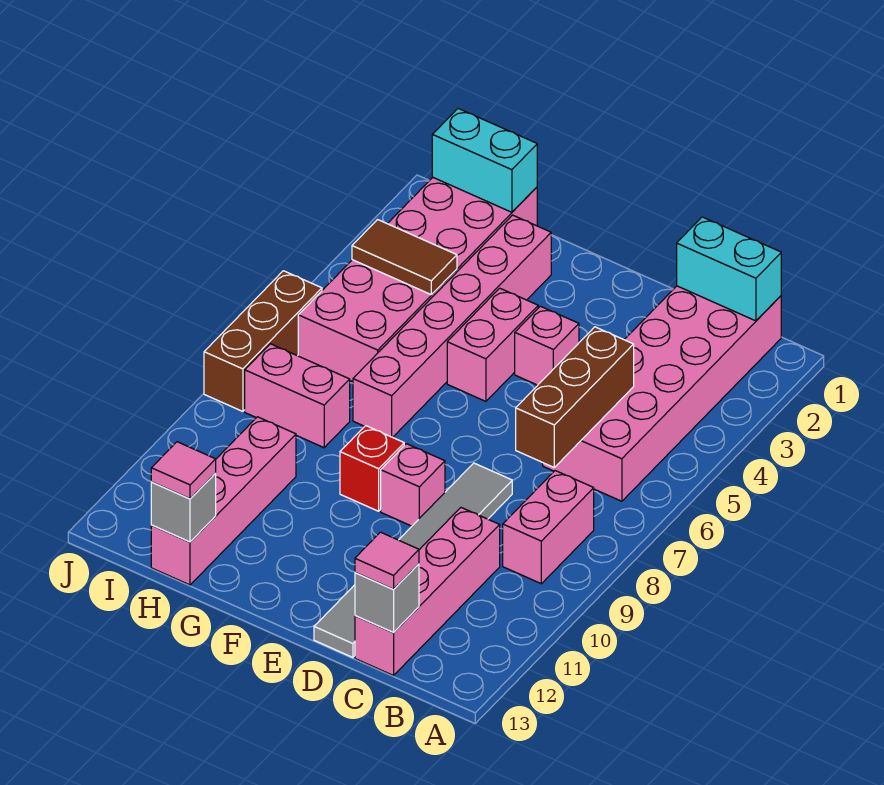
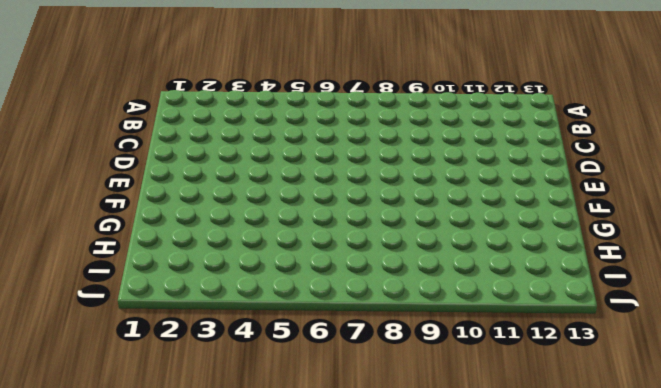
none -> pink 2x6 brick [543,286,781,501]
none -> pink 1x2 brick [503,471,594,584]
none -> pink 1x4 brick [355,508,500,676]

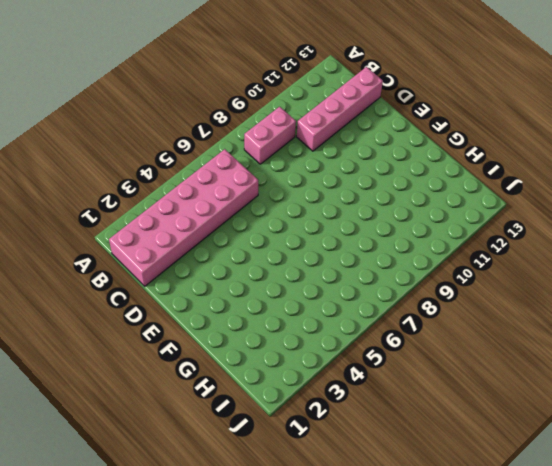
none -> grey 1x6 tile [314,463,512,657]
none -> pink 1x1 brick [515,306,579,385]
none -> pink 1x1 brick [381,444,445,526]

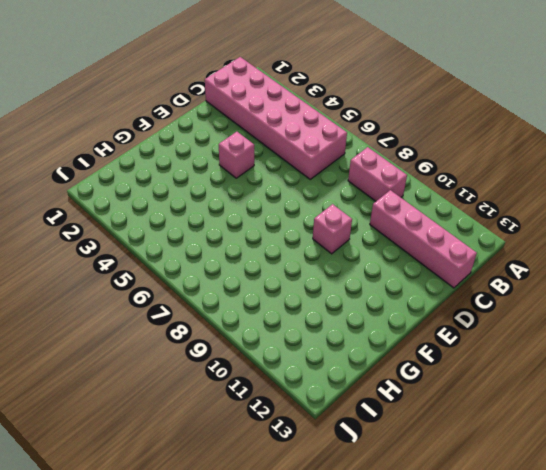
none -> grey 1x6 tile [314,463,512,657]
none -> pink 1x2 brick [447,288,538,401]
none -> red 1x1 brick [340,426,404,511]

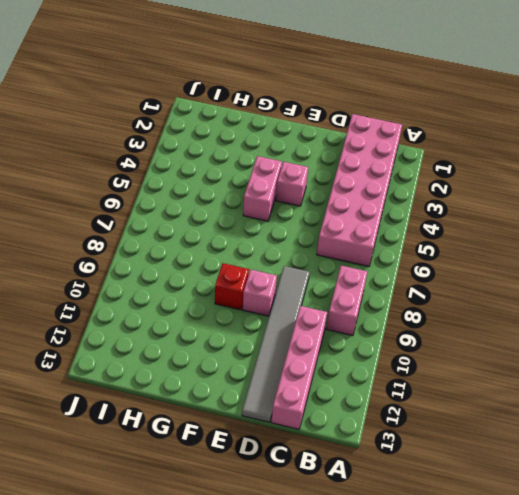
none -> pink 1x6 brick [353,215,551,437]
none -> pink 2x6 brick [298,178,537,382]
none -> pink 1x2 brick [245,344,350,448]

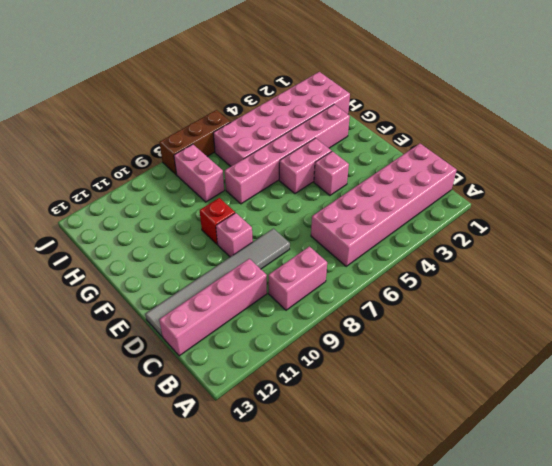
none -> pink 1x4 brick [151,417,296,585]
none -> cyan 1x2 brick [677,217,781,321]
none -> brown 1x3 brick [516,327,634,467]

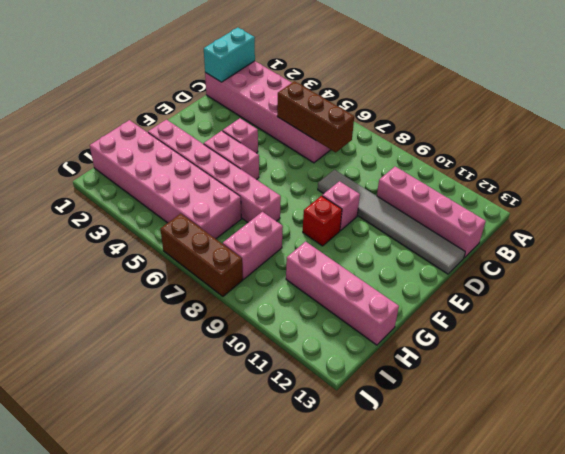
none -> pink 1x2 brick [503,471,594,584]
none -> grey 1x1 brick [355,564,419,632]
none -> cyan 1x2 brick [432,109,537,212]

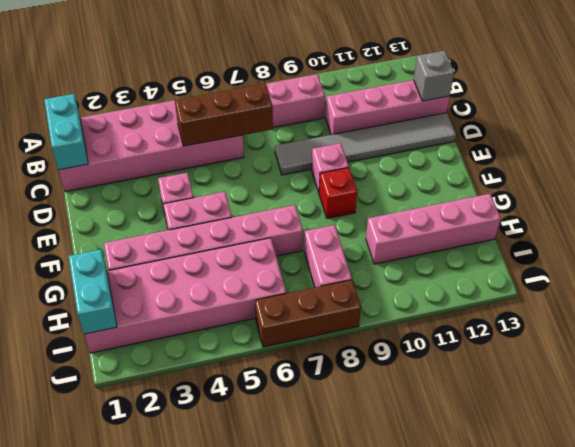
none -> brown 1x2 tile [352,220,457,294]
none -> grey 1x1 brick [151,473,216,542]
none -> pink 1x1 tile [355,532,419,589]

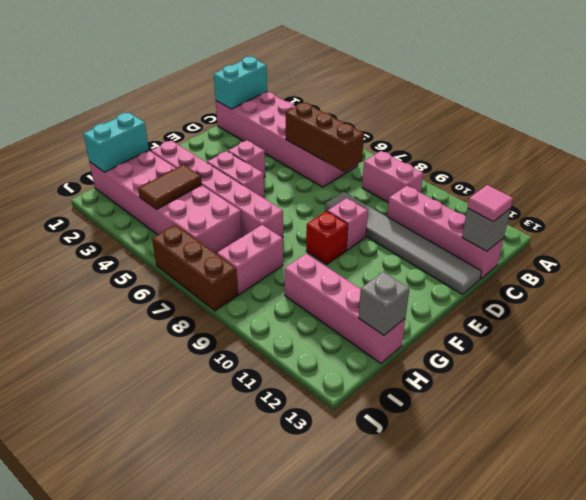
none -> pink 1x1 tile [151,442,216,499]

